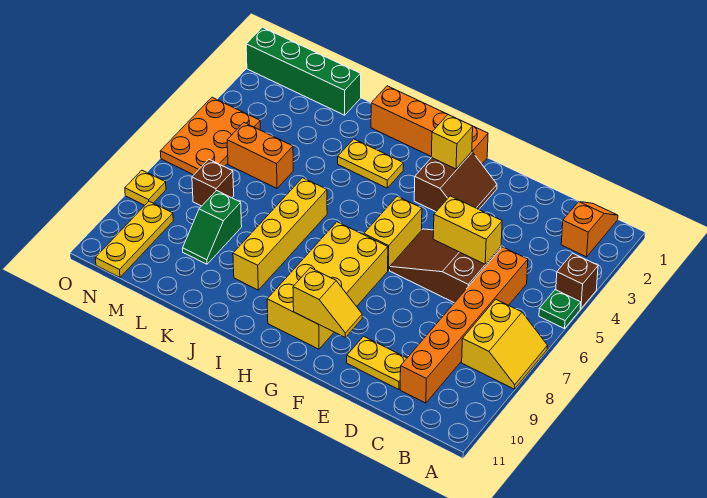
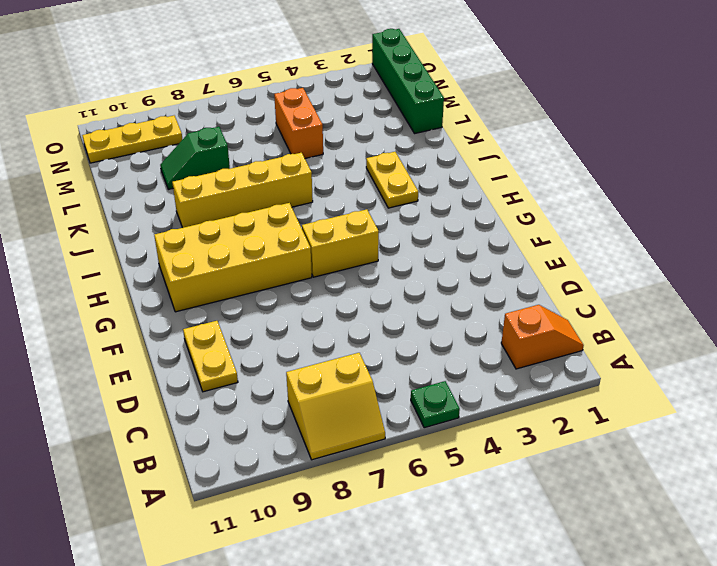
none -> brown 1x1 brick [556,253,598,309]
none -> orange 1x6 brick [400,247,528,403]
none -> brown 2x3 slope [390,229,501,303]

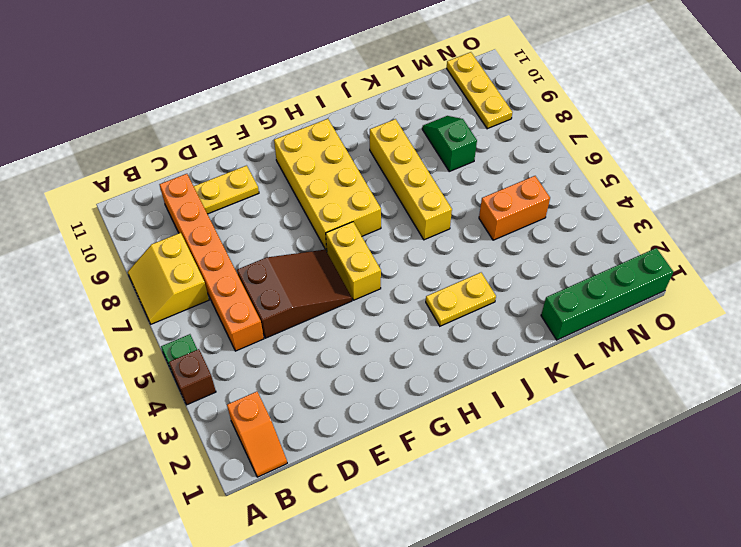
none -> brown 2x2 slope [414,152,497,212]
none -> orange 1x4 brick [371,86,488,164]
none -> brown 1x1 brick [192,160,234,206]

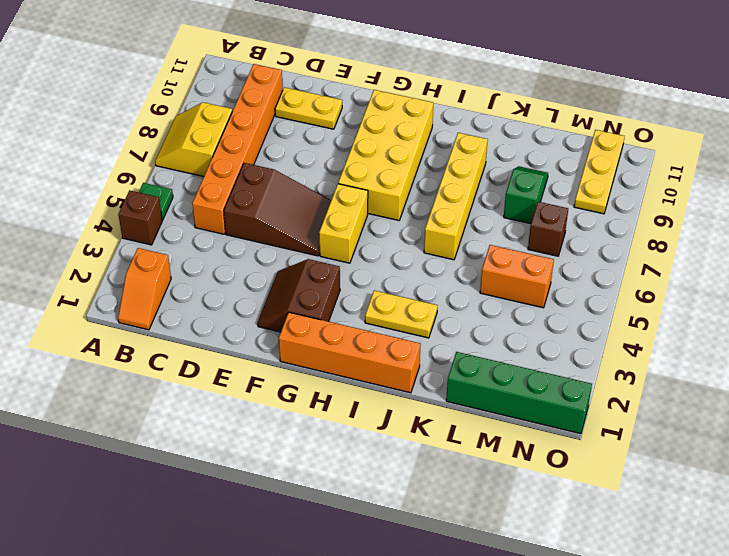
none -> orange 2x3 plate [160,97,260,175]
none -> yellow 1x1 plate [125,170,166,205]
none -> yellow 1x2 brick [433,196,502,264]

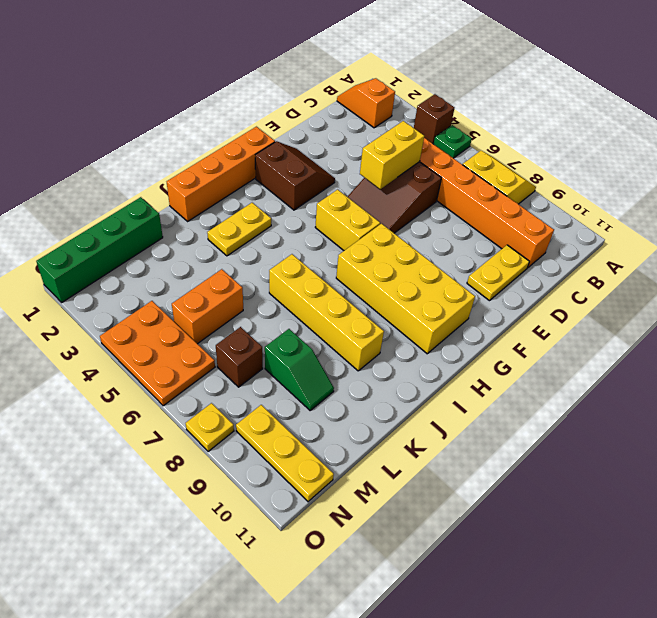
none -> yellow 1x2 slope [293,268,362,337]
none -> yellow 1x1 brick [431,115,473,169]

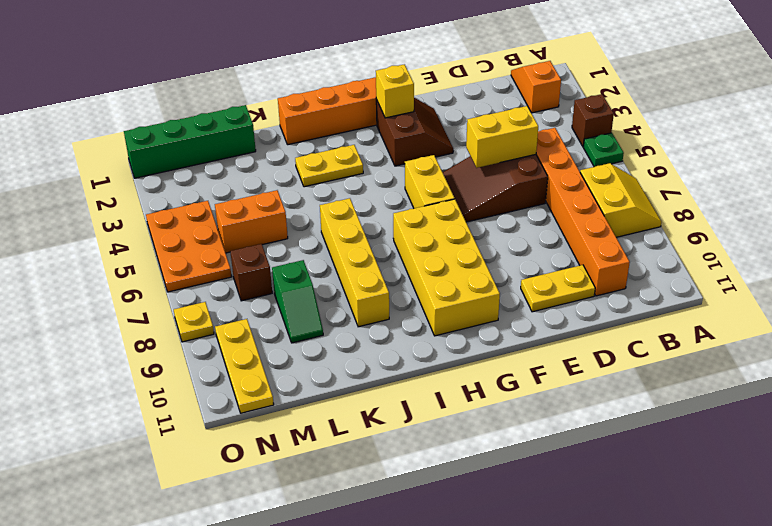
none -> yellow 1x2 slope [293,268,362,337]

